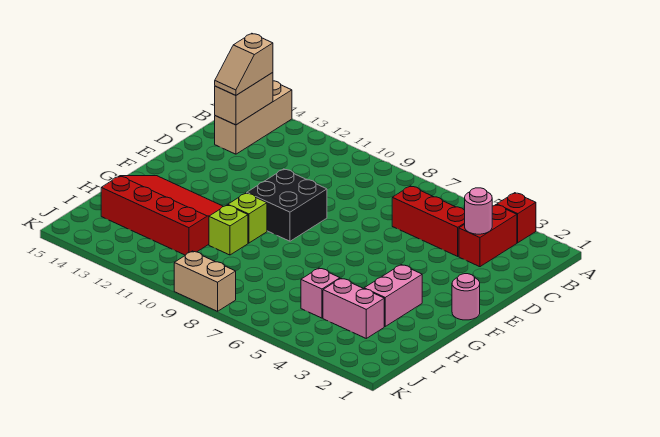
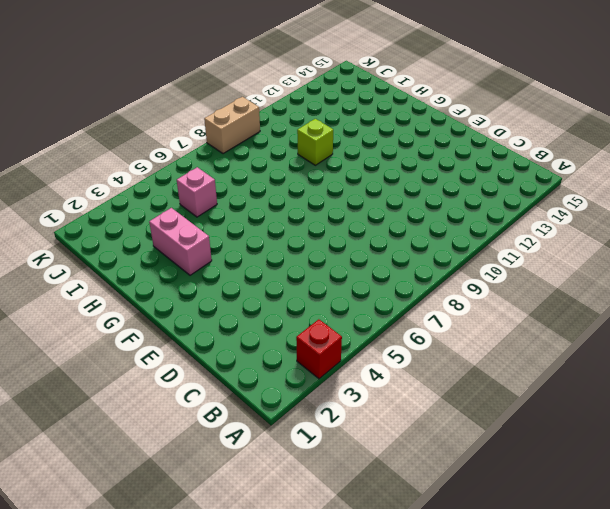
none -> tan 1x3 brick [215,81,292,154]
none -> red 1x2 brick [459,205,517,267]
none -> red 1x3 brick [392,186,465,256]

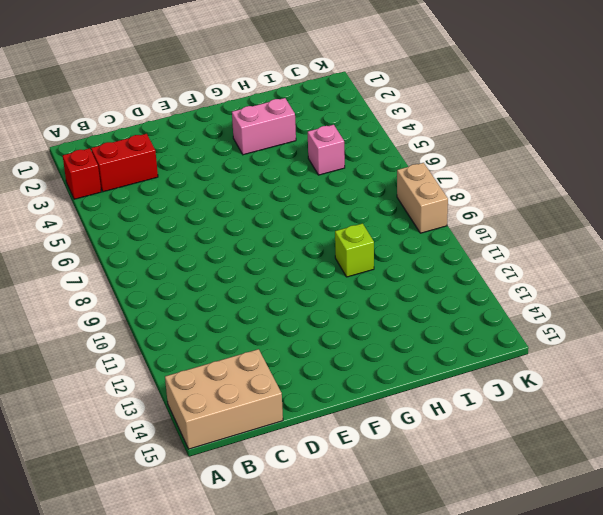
tan 2x3 brick [165,349,283,449] -> tan 1x3 brick [215,81,292,154]
none -> red 1x3 brick [392,186,465,256]
none -> black 2x2 brick [247,169,327,241]
none -> pink 1x1 round brick [452,274,480,320]

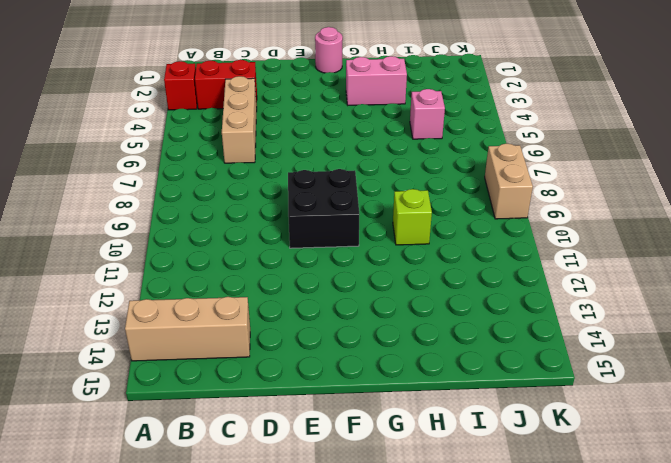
tan 1x3 brick [222,76,257,163] -> red 1x3 brick [392,186,465,256]
none -> lime 1x1 brick [228,193,267,243]
none -> red 3x4 slope [101,176,223,255]
none -> pink 1x2 brick [323,278,384,338]

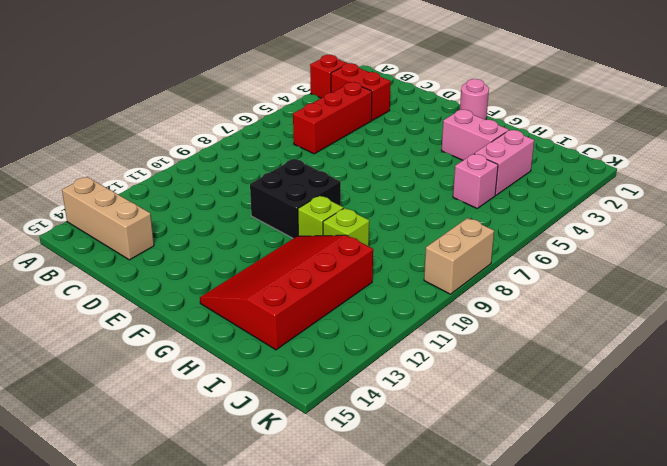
none -> tan 1x2 brick [215,73,273,125]
none -> pink 1x1 round brick [465,188,492,234]
none -> tan 1x2 slope [215,33,273,95]

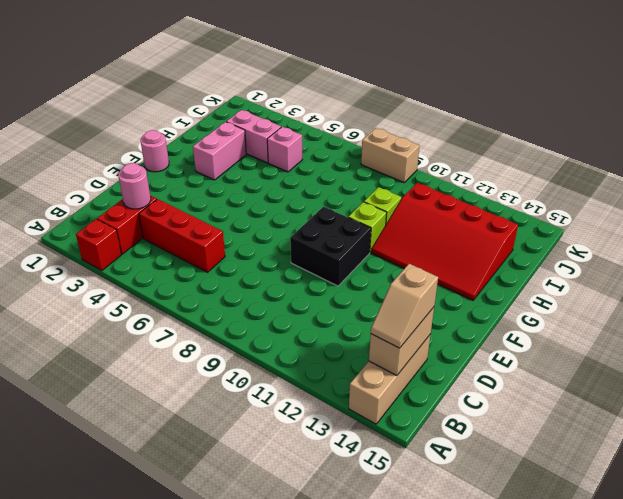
tan 1x2 slope [371,264,438,348] -> tan 1x2 slope turned to [215,33,273,95]

